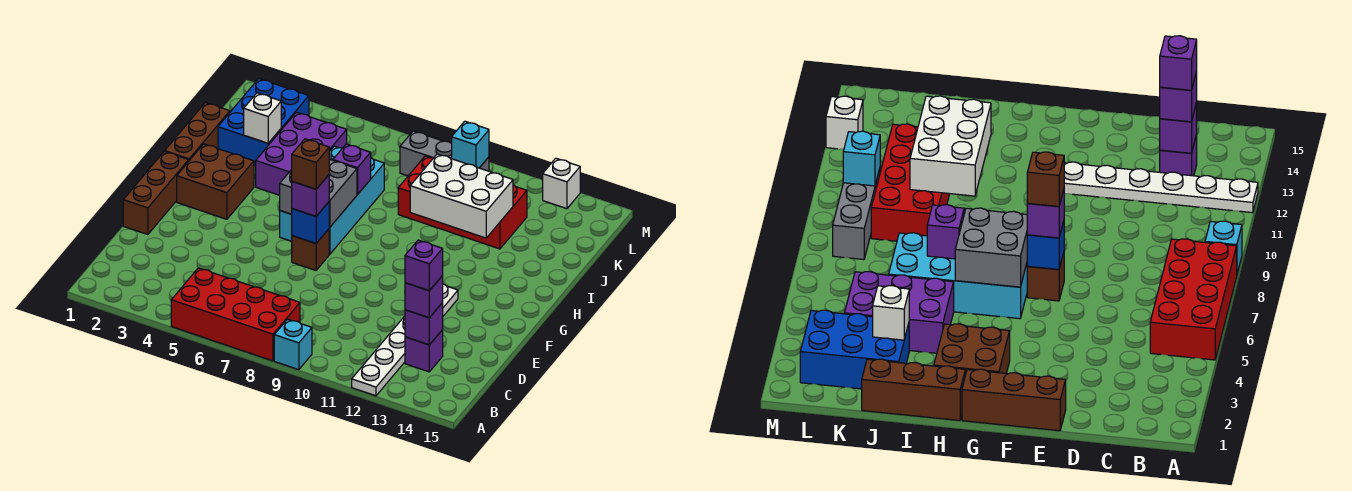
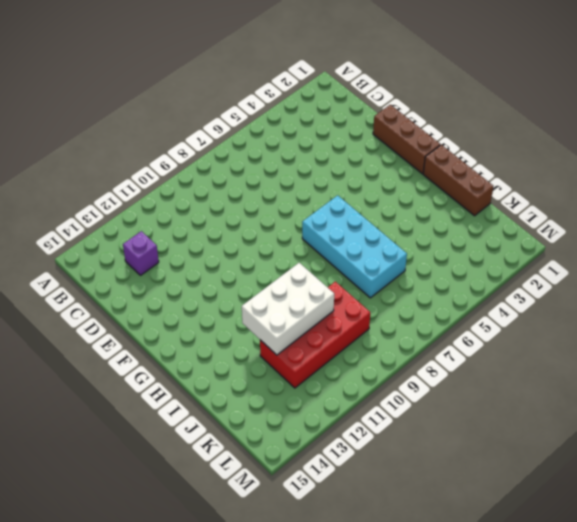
none -> red 2x4 brick [171,268,300,361]
none -> cyan 1x1 brick [274,319,312,370]
none -> white 1x6 plate [352,284,458,396]

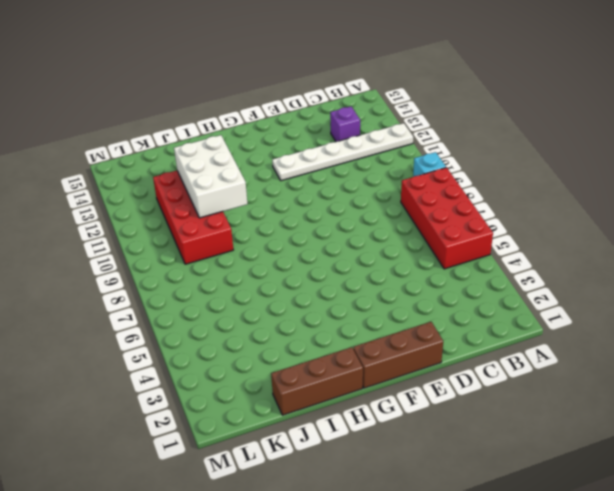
none -> brown 1x1 brick [292,229,329,270]
none -> brown 2x2 brick [177,144,254,219]
none -> cyan 2x4 brick [280,146,384,254]

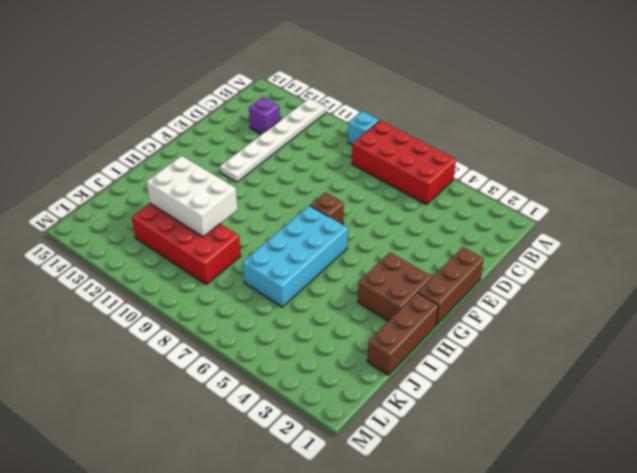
none -> purple 2x3 brick [256,112,347,195]
none -> blue 2x3 brick [218,79,309,166]
none -> grey 1x3 brick [400,131,489,176]

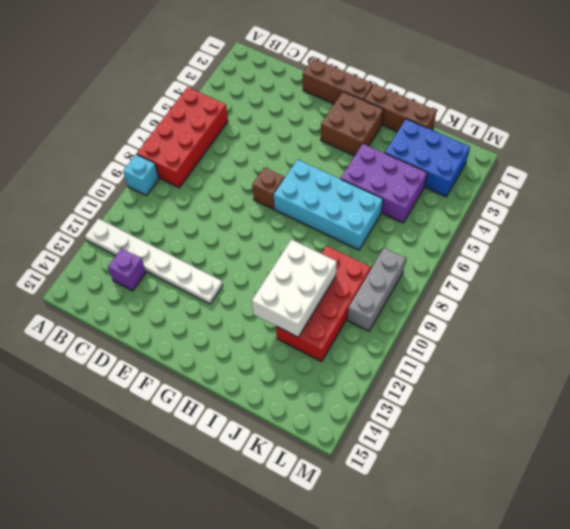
none -> white 1x1 brick [543,158,580,209]
none -> purple 1x1 brick [405,303,443,345]
none -> blue 1x1 brick [291,202,329,243]

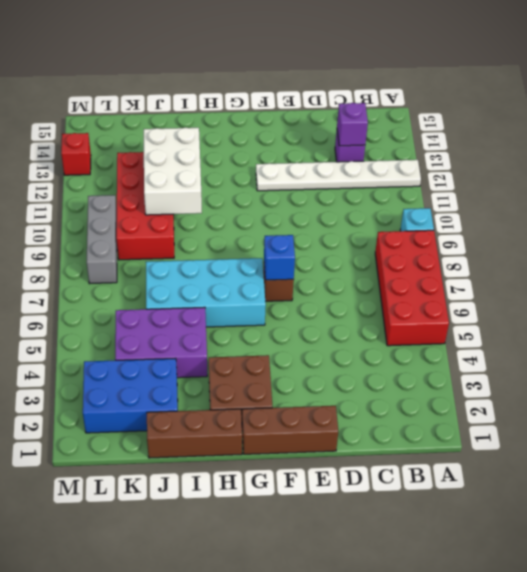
red 1x1 brick [61,133,91,175] -> white 1x1 brick [543,158,580,209]
none -> grey 2x2 brick [280,159,357,227]
none -> purple 1x1 brick [333,144,371,195]
none -> white 1x1 brick [244,93,281,143]

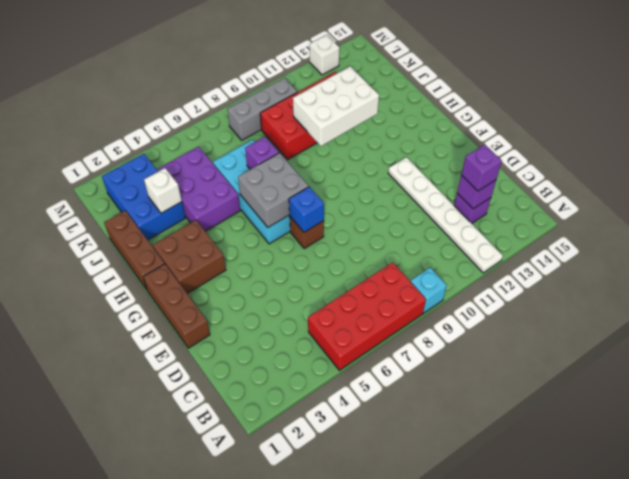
none -> cyan 1x1 brick [452,121,489,168]
none -> purple 1x1 brick [292,175,329,216]
none -> purple 1x1 brick [405,240,443,291]

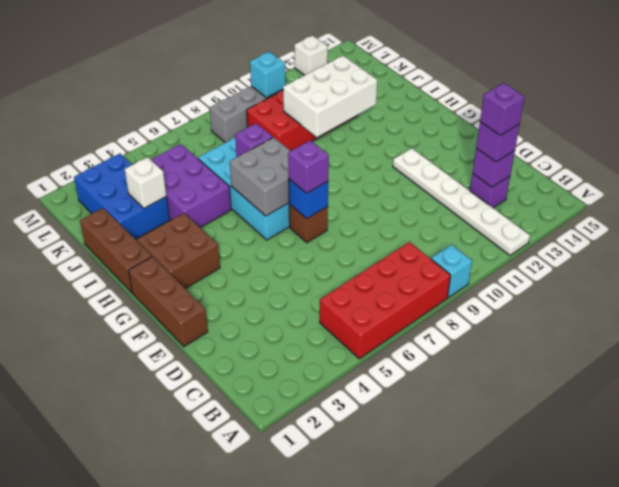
none -> brown 1x1 brick [292,139,329,189]

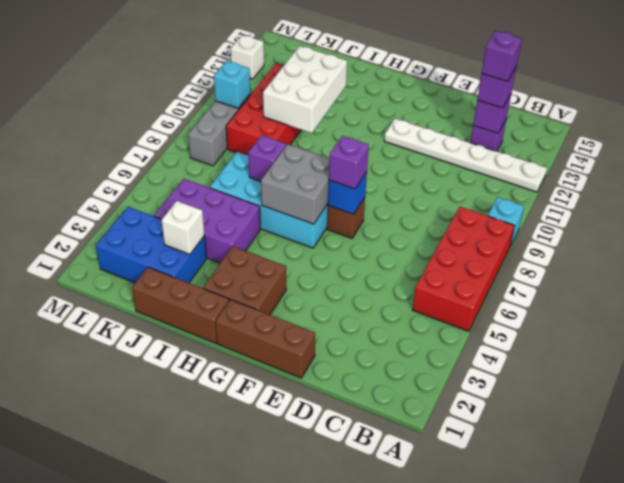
none -> brown 1x1 brick [292,139,329,189]

